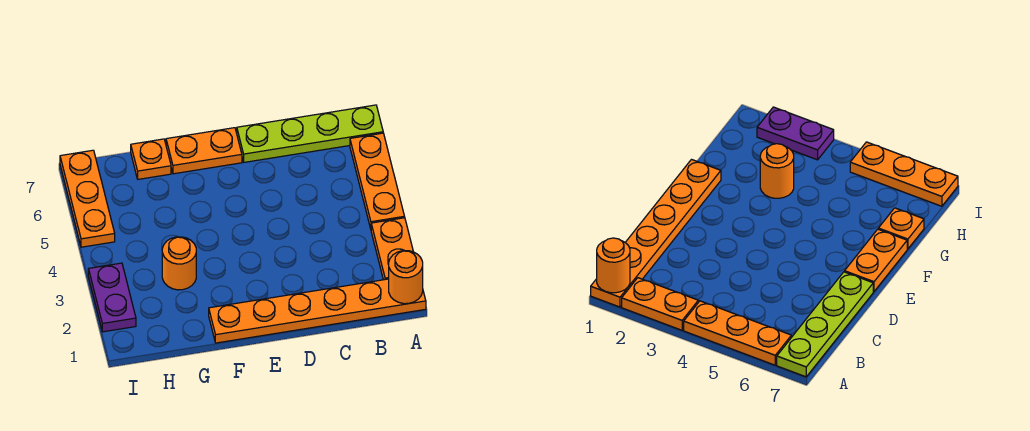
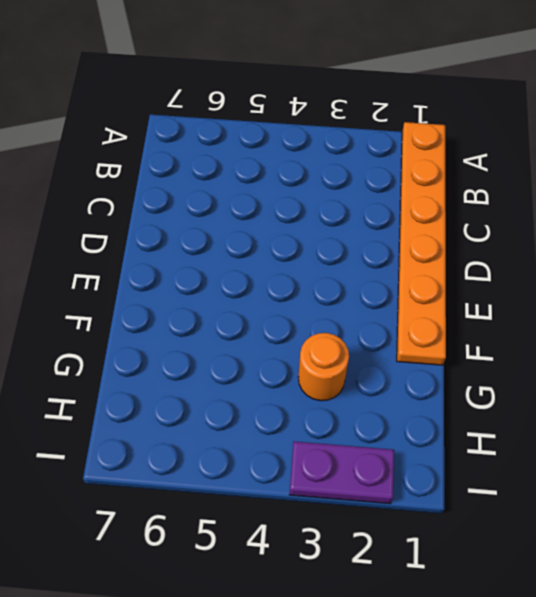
none -> orange 1x2 plate [371,218,413,280]
none -> orange 1x3 plate [350,133,405,229]

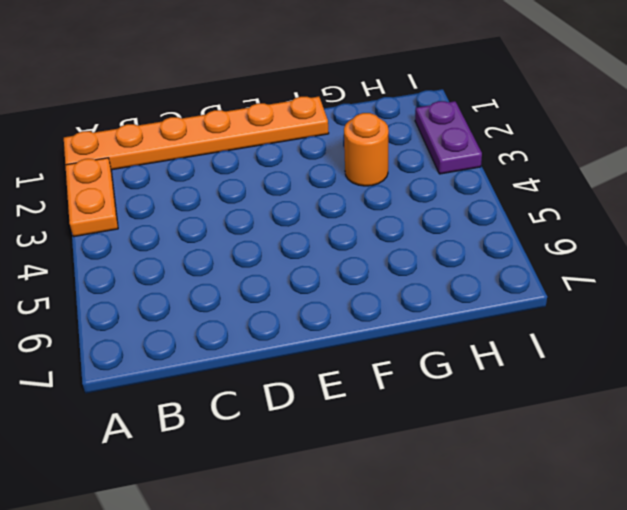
none -> orange 1x3 plate [350,133,405,229]
none -> lime 1x4 plate [237,105,383,162]

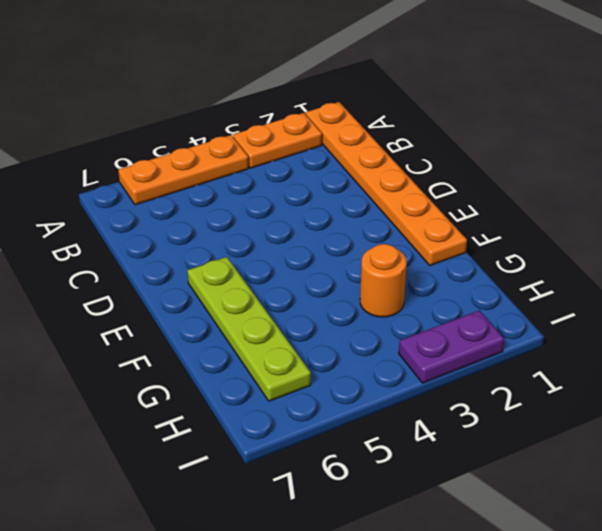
lime 1x4 plate [187,257,311,401] -> lime 1x4 plate moved to [237,105,383,162]
none -> orange 1x2 plate [166,128,242,174]
none -> orange 1x1 plate [131,139,171,179]

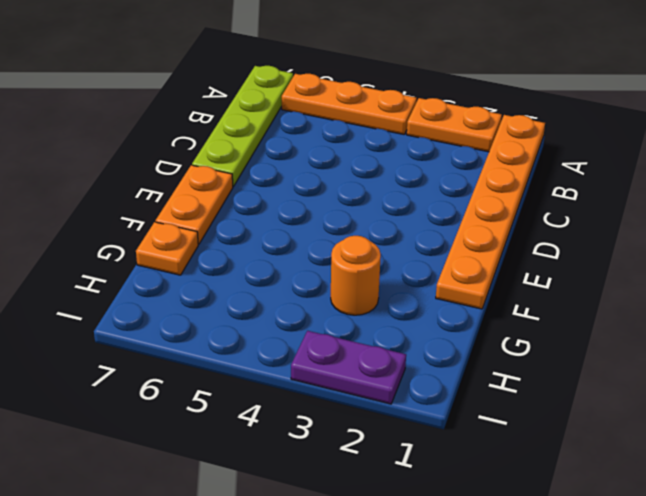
none -> orange 1x3 plate [60,150,115,247]
none -> orange 1x1 round brick [389,251,423,304]

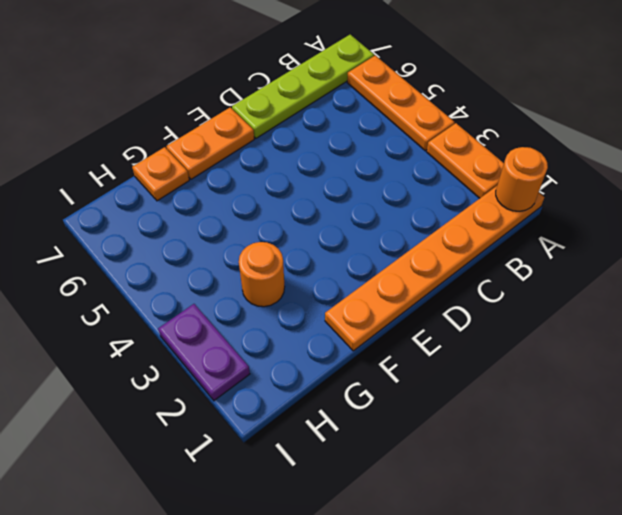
none -> orange 1x3 plate [60,150,115,247]

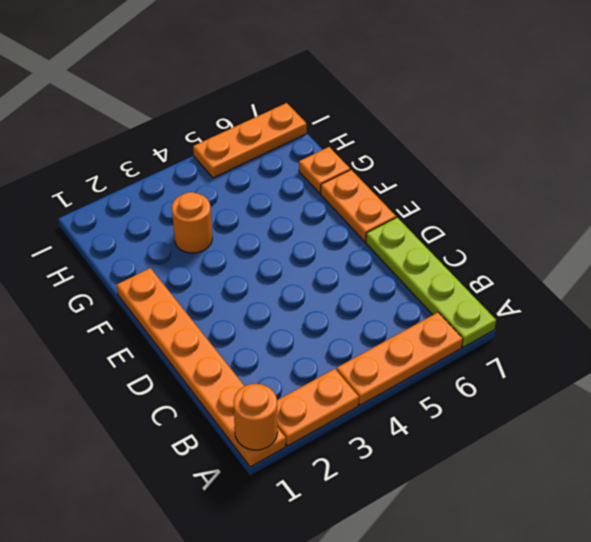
none -> purple 1x2 plate [88,263,136,332]

